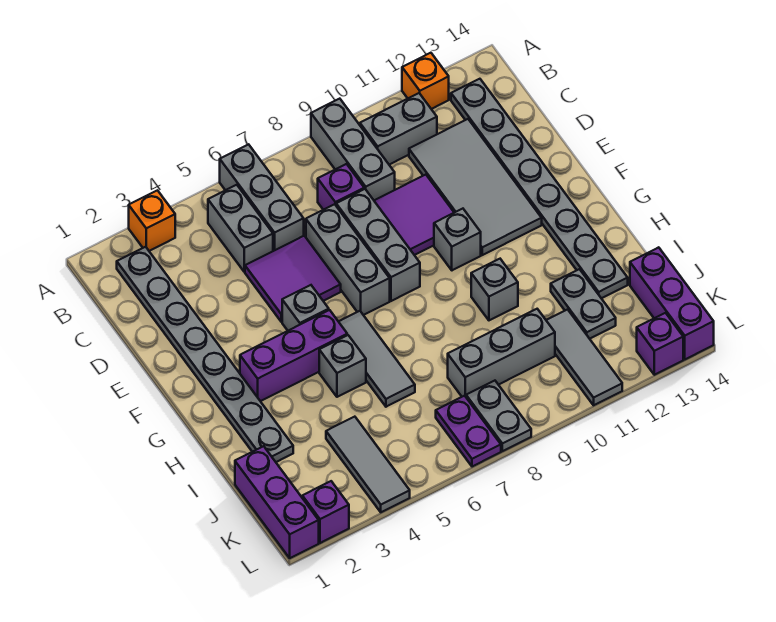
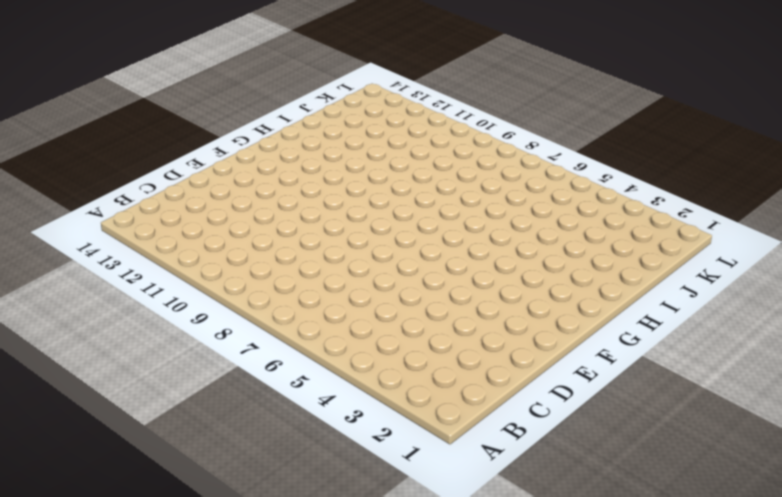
none -> orange 1x1 brick [129,190,175,251]
none -> grey 1x3 brick [220,144,304,251]
none -> grey 1x3 brick [311,99,395,200]
none -> orange 1x1 brick [402,53,449,109]

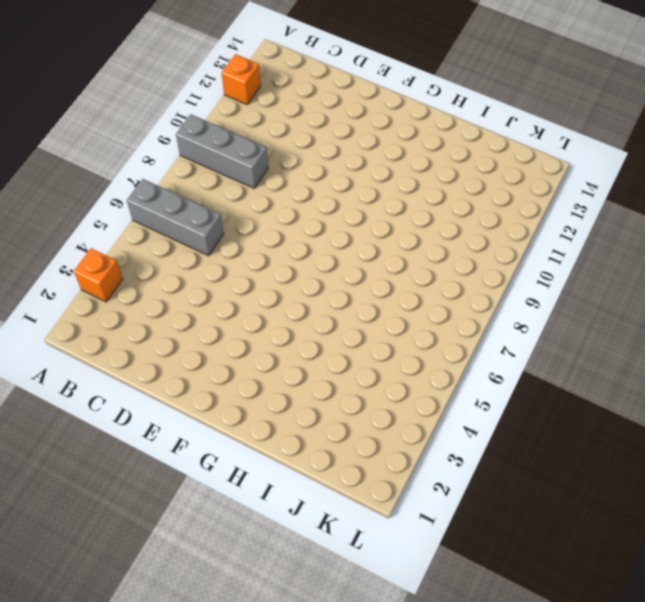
none -> grey 1x8 plate [117,247,293,462]
none -> grey 1x2 brick [208,185,273,272]
none -> grey 1x2 brick [360,93,437,165]
none -> grey 1x8 plate [451,79,628,298]

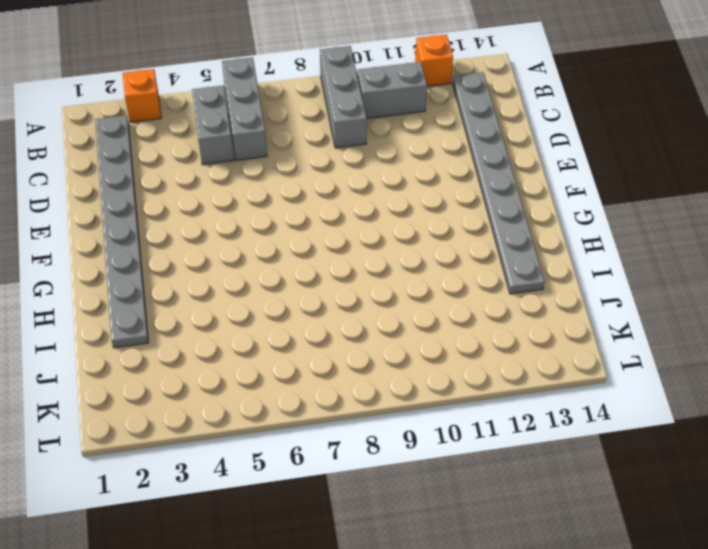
none -> purple 1x1 brick [318,164,364,210]
none -> grey 2x4 tile [409,119,542,255]
none -> purple 2x2 tile [245,236,341,322]
none -> grey 1x3 brick [306,204,390,315]

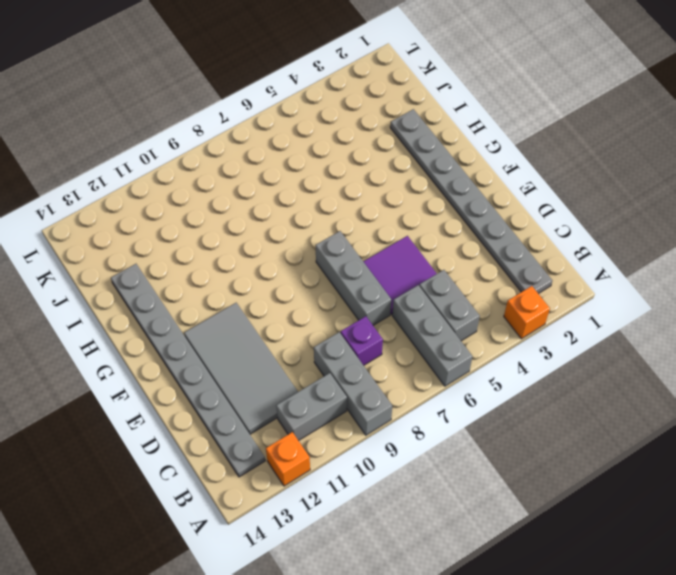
none -> grey 1x3 brick [336,189,420,301]
none -> purple 2x2 tile [374,175,454,255]
none -> grey 1x1 brick [282,285,329,331]
none -> grey 1x1 brick [434,209,481,270]

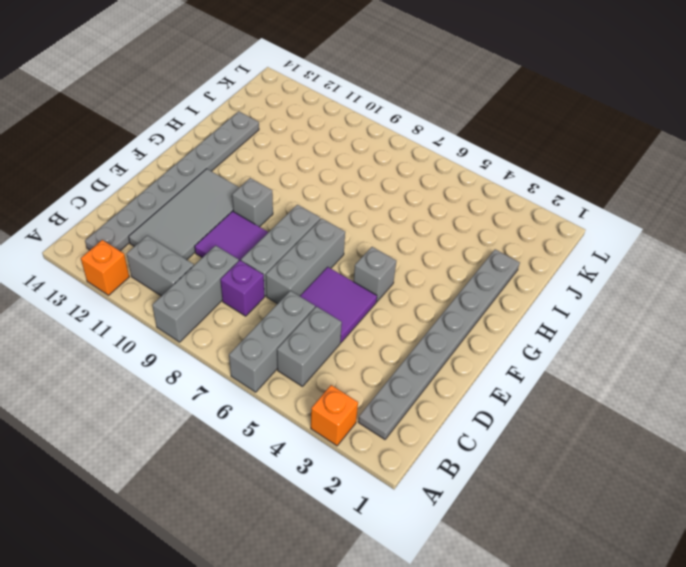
none -> purple 1x3 brick [240,310,347,401]
none -> grey 1x3 tile [339,311,415,407]
none -> grey 1x1 brick [319,335,366,397]
none -> grey 1x1 brick [471,259,518,320]

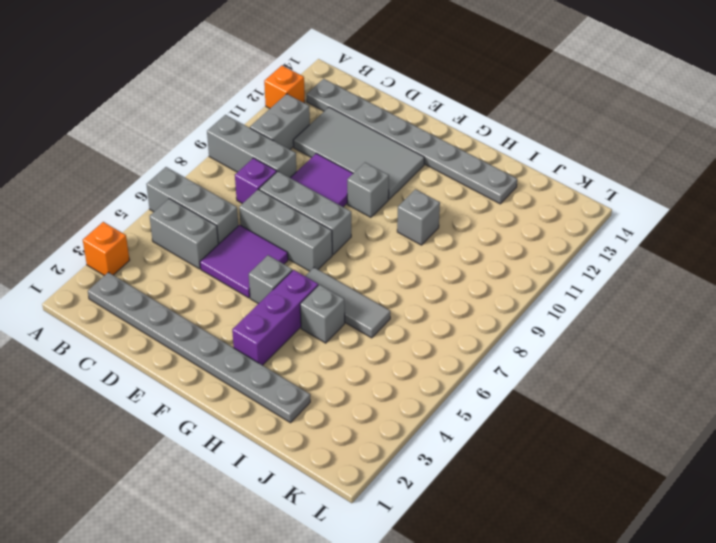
none -> grey 1x2 plate [551,269,616,339]
none -> purple 1x3 brick [235,446,319,558]
none -> grey 1x3 tile [326,417,410,512]
none -> grey 1x3 brick [448,309,555,397]

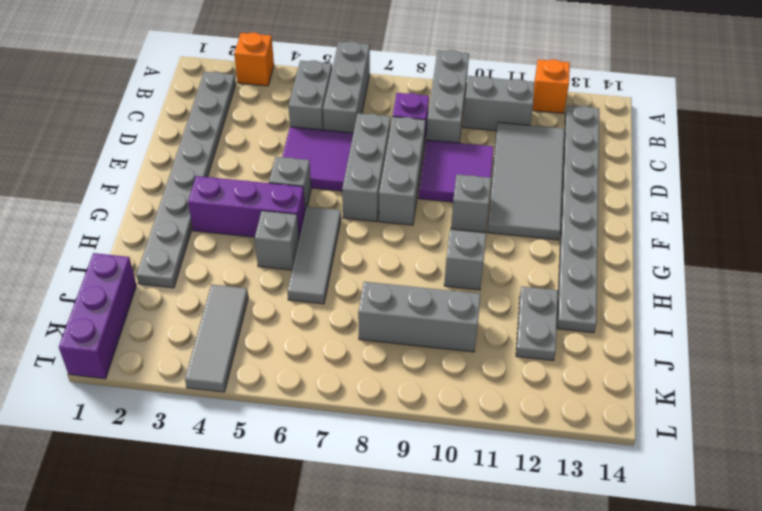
none -> grey 1x3 tile [546,310,622,405]
none -> purple 1x3 brick [630,247,714,359]
none -> purple 1x2 plate [436,396,501,467]
none -> grey 1x2 plate [466,381,531,451]

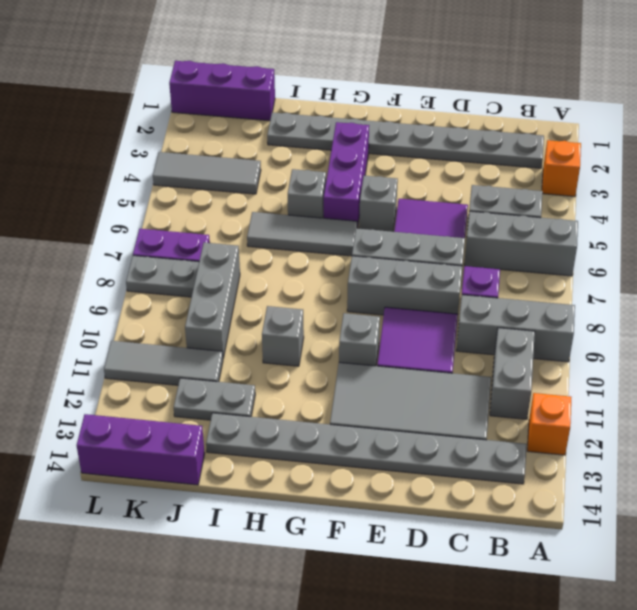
none -> purple 1x1 brick [302,481,349,543]
none -> purple 1x1 brick [637,313,683,375]

